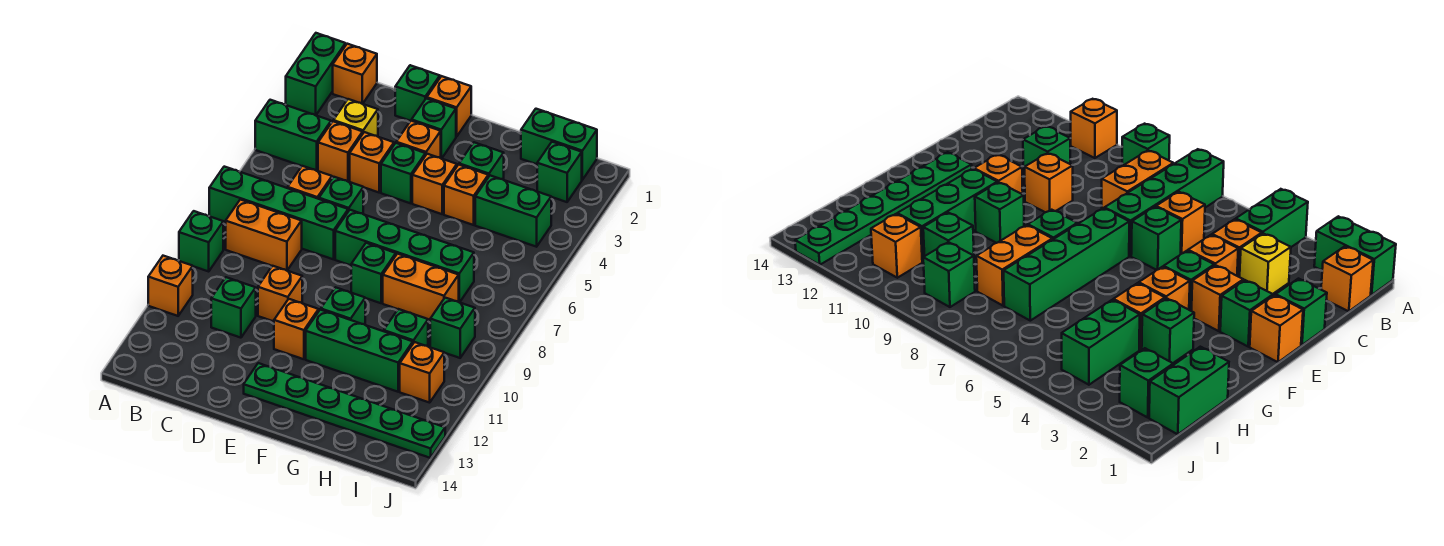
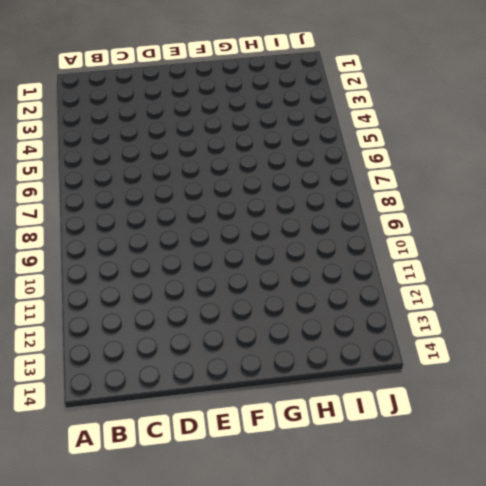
none -> green 1x2 brick [286,33,346,115]
none -> green 1x2 brick [255,100,331,171]
none -> green 1x4 brick [209,167,348,259]
none -> green 1x1 brick [179,211,223,271]

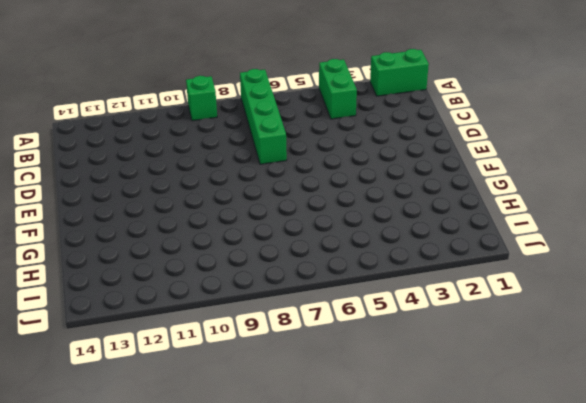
none -> orange 1x1 brick [148,256,193,316]
none -> orange 1x1 brick [333,44,377,104]
none -> orange 1x2 brick [226,200,302,271]
none -> yellow 1x1 brick [333,99,378,137]

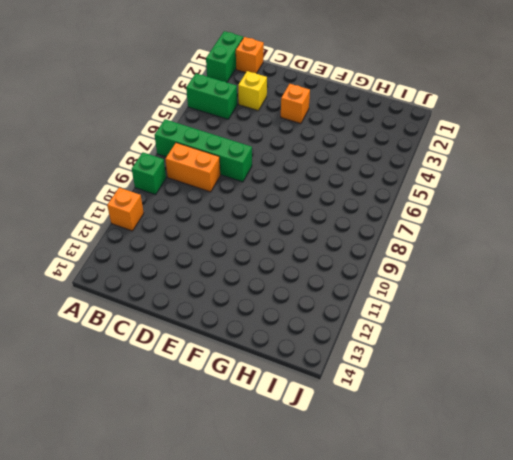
none -> orange 1x1 brick [318,121,363,181]
none -> orange 1x1 brick [288,166,332,199]
none -> green 1x1 brick [211,277,256,338]
none -> green 1x1 brick [395,65,440,121]

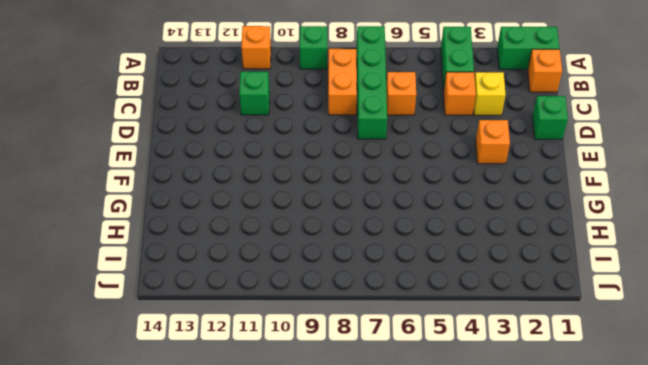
none -> orange 1x1 brick [350,132,394,192]
none -> green 1x1 brick [319,177,363,214]
none -> orange 1x1 brick [258,266,302,321]
none -> orange 1x1 brick [427,76,471,137]

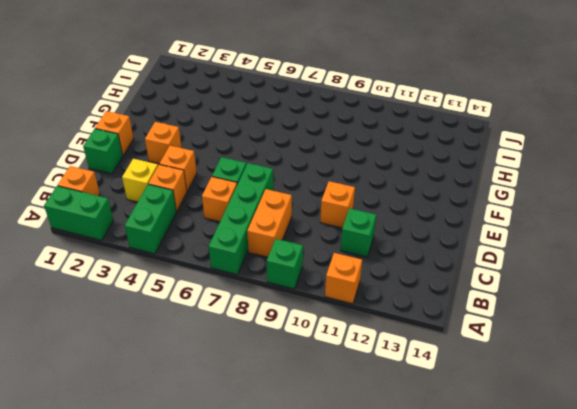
none -> green 1x1 brick [412,98,456,159]
none -> green 1x1 brick [381,143,425,203]
none -> green 1x4 brick [335,210,474,302]
none -> orange 1x1 brick [274,299,319,359]

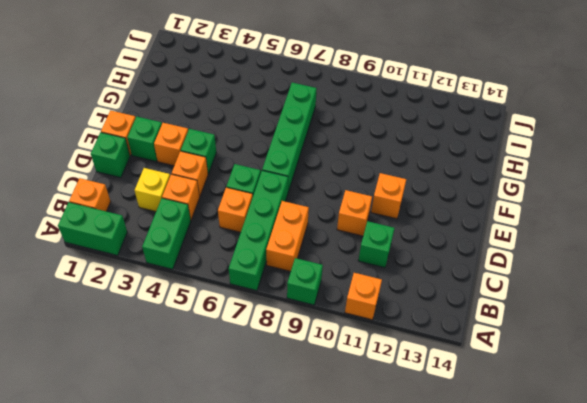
none -> green 1x6 plate [244,363,445,458]
none -> orange 1x1 brick [412,154,457,214]
none -> green 1x1 brick [351,243,396,303]
none -> green 1x1 brick [321,287,365,325]

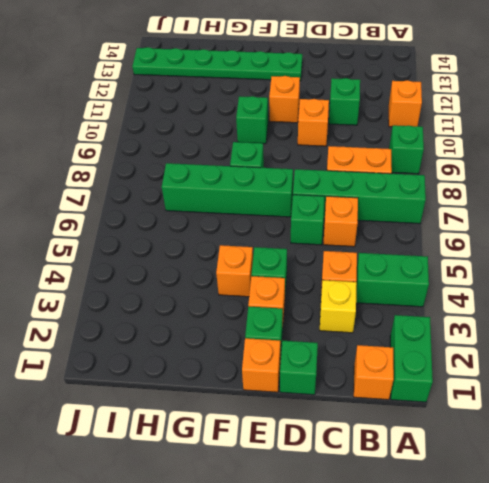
none -> orange 1x1 brick [350,132,394,192]
none -> green 1x3 brick [306,310,413,392]
none -> green 1x1 brick [459,142,504,180]
none -> orange 1x1 brick [444,165,488,225]

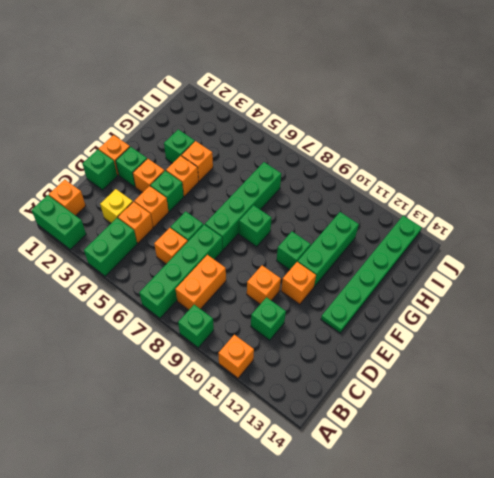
none -> orange 1x2 brick [383,254,459,320]
none -> green 1x2 brick [521,109,597,180]
none -> green 1x2 brick [475,175,551,247]
none -> green 1x1 brick [384,309,428,346]

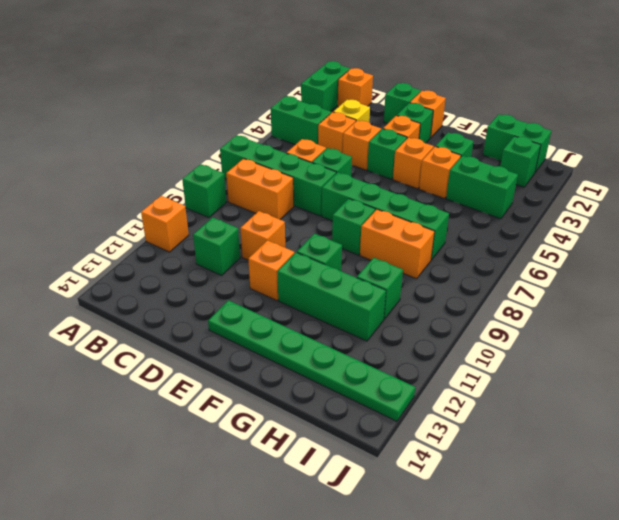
none -> green 1x1 brick [430,298,475,358]
none -> orange 1x1 brick [400,342,444,403]

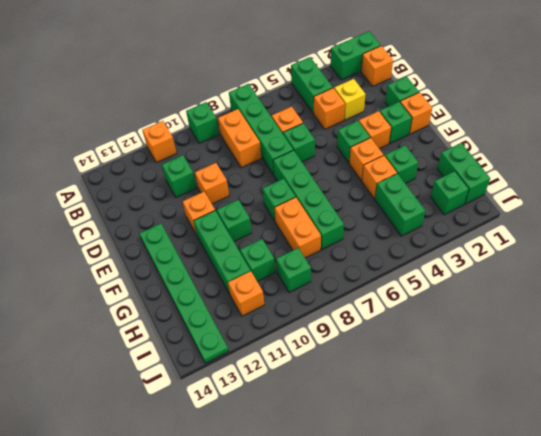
none -> orange 1x1 brick [350,132,394,192]

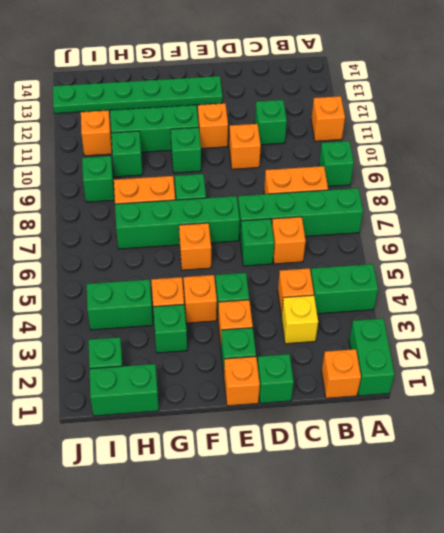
orange 1x1 brick [179,223,211,270] -> orange 1x1 brick moved to [350,132,394,192]

